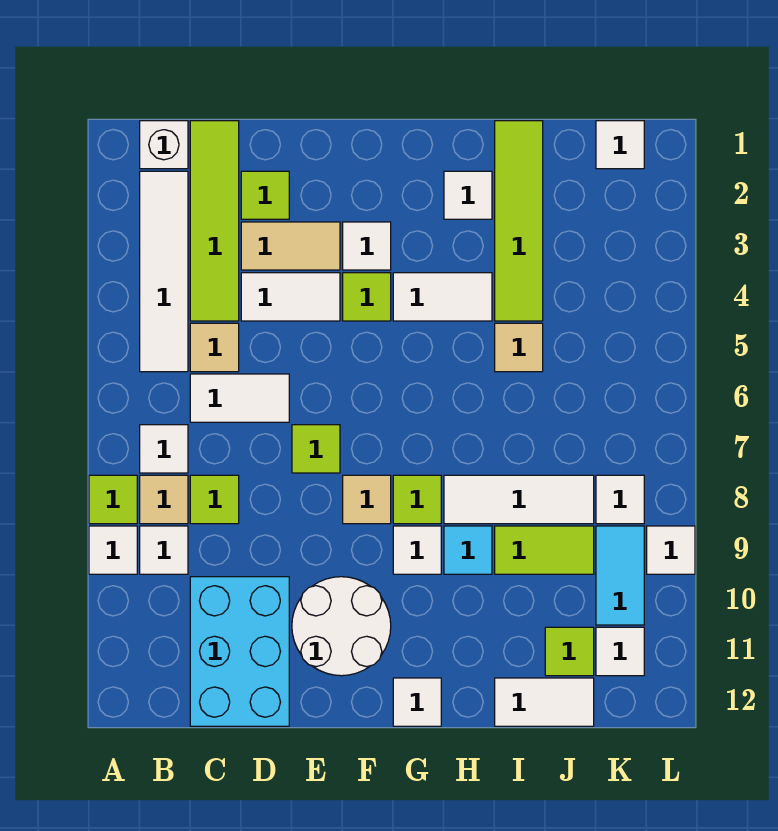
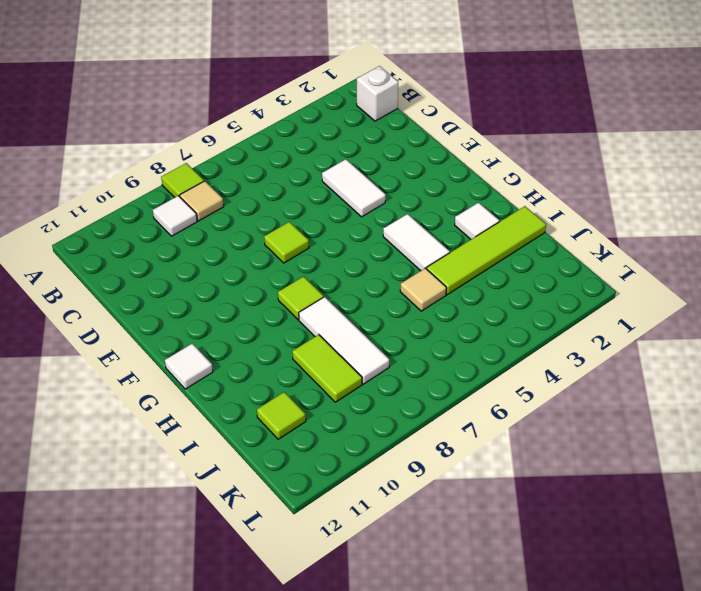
none -> white 1x1 tile [89,526,137,574]
none -> white 1x4 tile [140,171,188,372]
none -> white 1x1 tile [140,425,188,473]
none -> lime 1x4 tile [190,121,239,321]

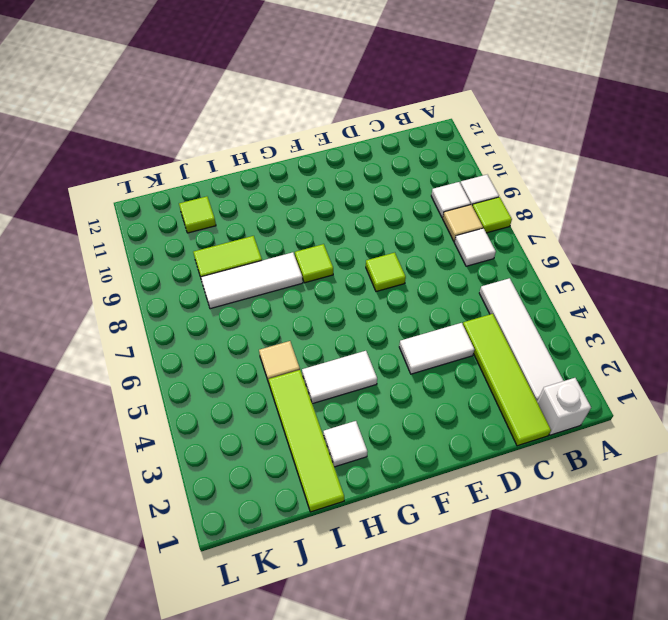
none -> tan 1x1 tile [190,323,239,372]
none -> white 1x2 tile [190,374,289,422]
none -> lime 1x1 tile [190,475,239,524]
none -> cyan 2x3 brick [190,577,289,726]

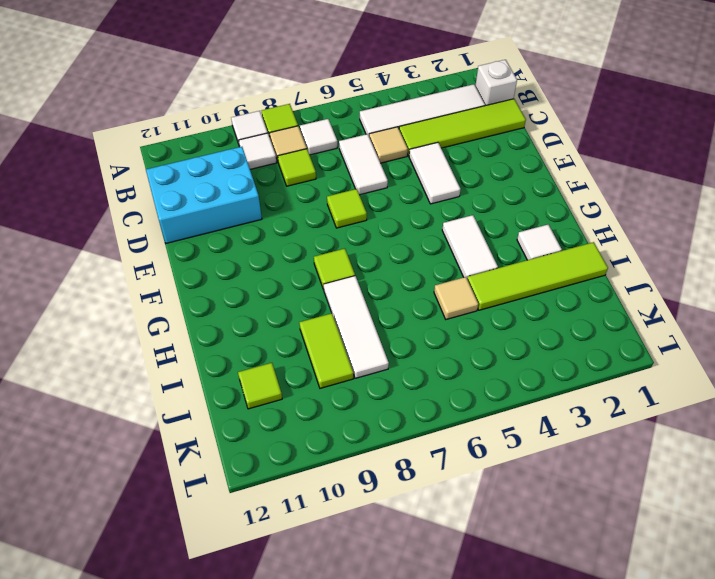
none -> lime 1x1 tile [241,171,289,219]
none -> tan 1x2 tile [241,222,340,270]
none -> white 2x2 round brick [292,577,391,676]
none -> white 1x1 tile [343,222,391,270]

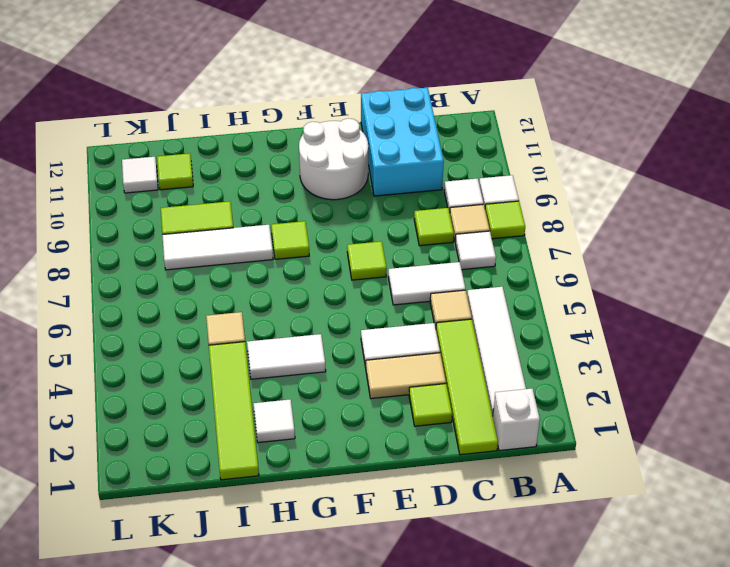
none -> white 1x1 tile [343,222,391,270]
none -> lime 1x1 tile [343,273,391,321]
none -> tan 1x1 tile [343,475,391,524]
none -> white 1x1 tile [393,526,441,574]

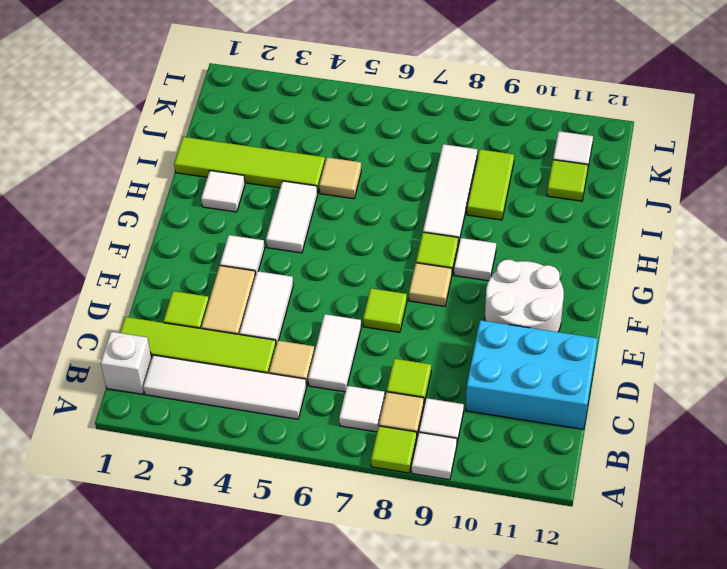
none -> lime 1x1 tile [343,273,391,321]
none -> white 1x1 tile [393,678,441,726]
none -> cyan 1x1 tile [444,526,492,574]
none -> white 1x2 tile [495,678,594,726]

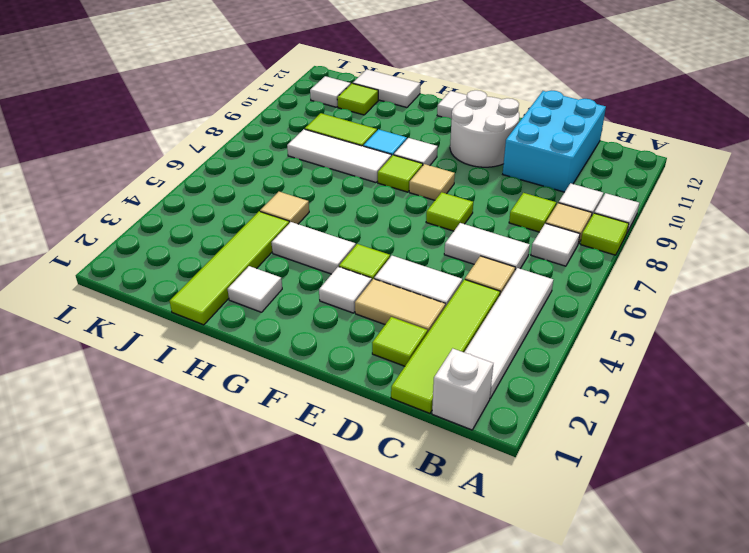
none -> white 1x1 tile [596,121,644,169]
none -> white 1x1 tile [596,475,644,524]
none -> cyan 1x2 tile [596,526,644,625]
none -> white 1x1 tile [647,526,695,574]

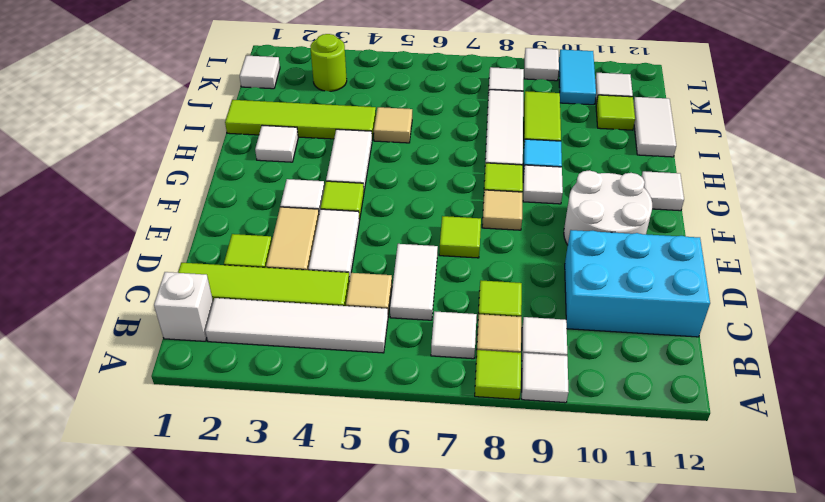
lime 1x1 round brick [310,34,347,91] -> none
cyan 1x2 tile [559,50,596,105] -> cyan 1x2 tile turned to [596,526,644,625]

